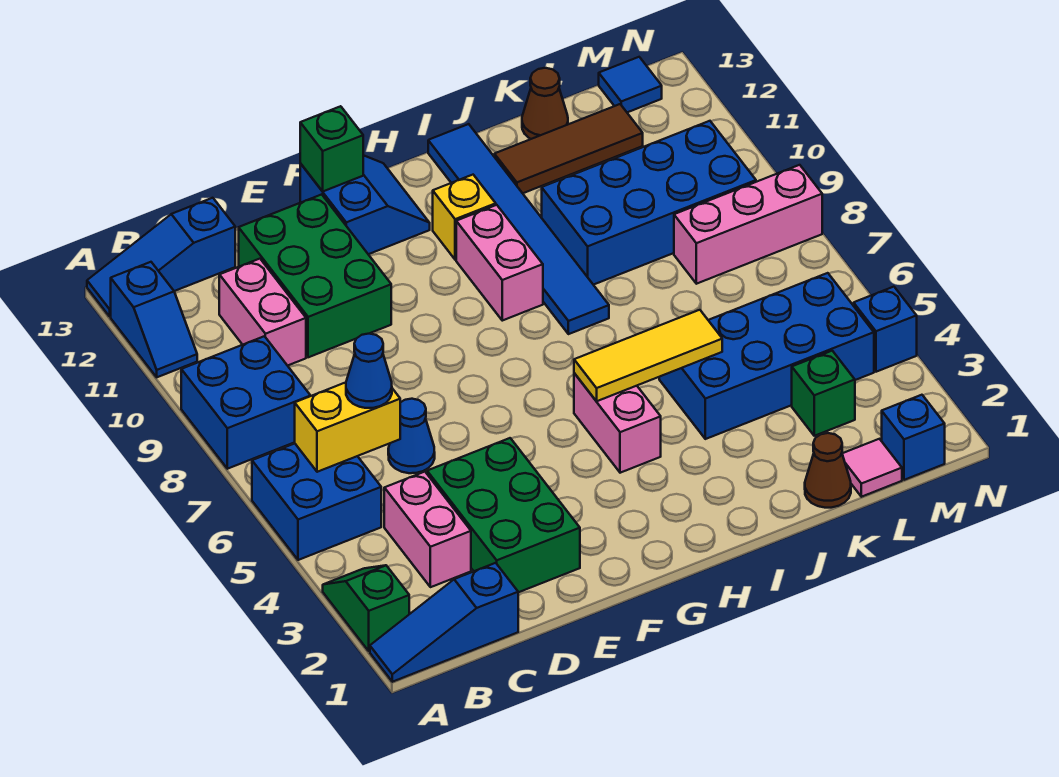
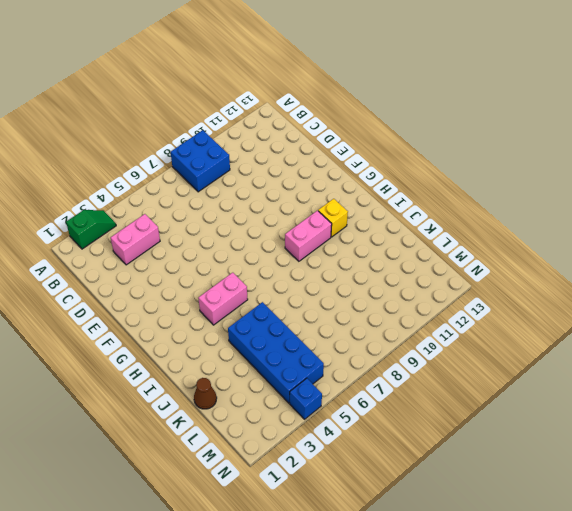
none -> blue 1x3 slope [370,563,518,682]
none -> blue 2x2 brick [252,444,381,560]
none -> blue 1x2 slope [111,262,197,377]
none -> blue 1x3 slope [87,198,235,316]

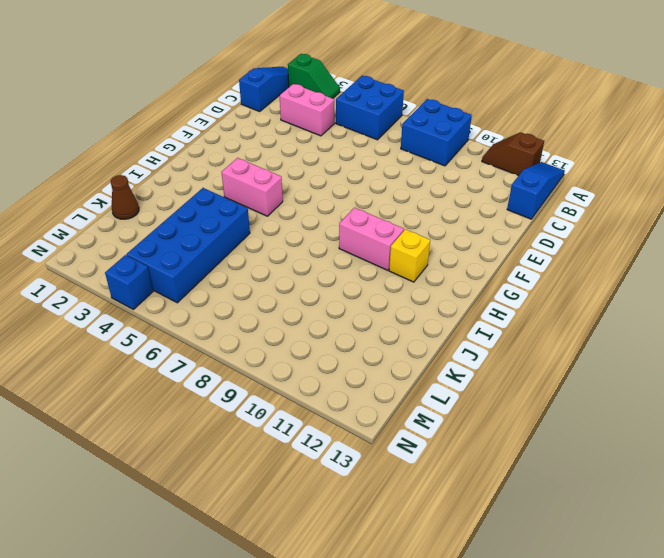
brown 1x2 slope [482,132,544,176] -> blue 1x2 slope [111,262,197,377]
none -> pink 1x2 brick [219,259,306,366]
none -> green 2x3 brick [427,438,580,592]
none -> blue 1x1 cone [388,399,435,473]
none -> green 2x3 brick [239,194,391,357]

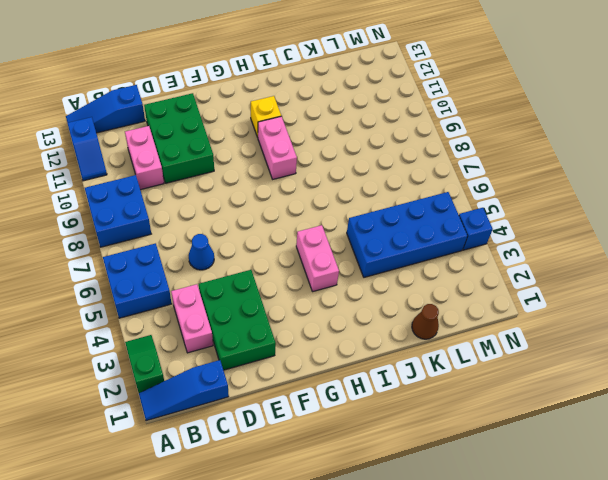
none -> blue 2x2 slope [300,155,430,254]
none -> blue 1x6 tile [428,124,609,334]
none -> blue 2x4 brick [542,121,756,285]
none -> brown 1x3 tile [494,104,643,193]

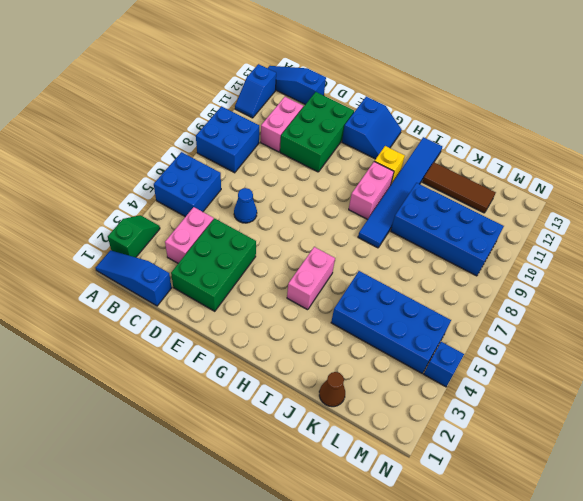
none -> brown 1x1 cone [522,68,568,139]
none -> pink 1x1 tile [842,439,902,497]
none -> green 1x1 brick [792,351,855,436]
none -> pink 1x3 brick [674,165,822,284]

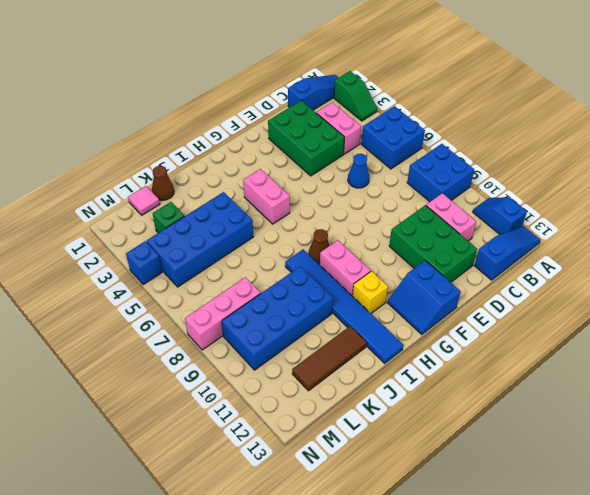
brown 1x1 cone [309,229,330,264] -> brown 1x1 cone moved to [522,68,568,139]
none -> blue 1x1 brick [882,395,945,480]
none -> blue 1x1 tile [599,57,662,112]
none -> yellow 1x2 brick [295,382,400,472]
none -> green 1x1 brick [300,106,363,191]

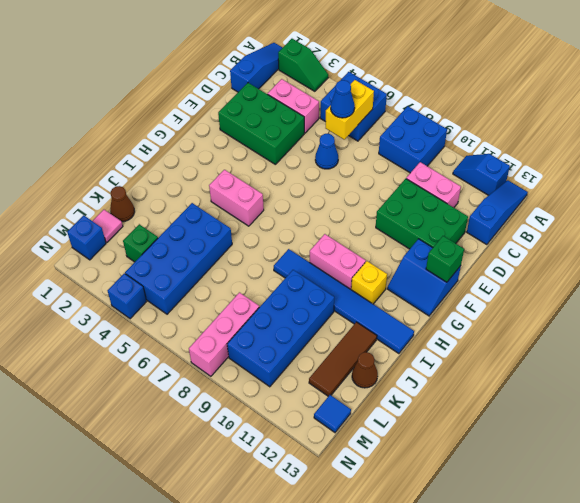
none -> yellow 1x3 tile [574,310,722,401]

